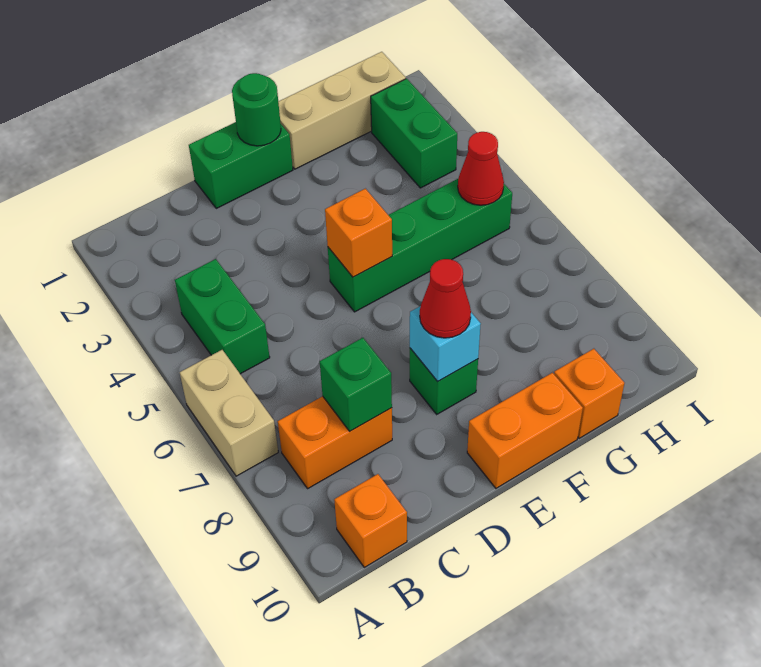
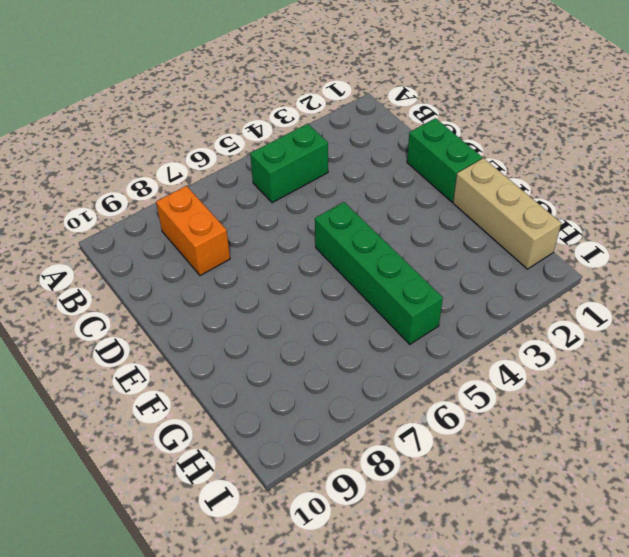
none -> tan 1x2 brick [180,350,278,476]
none -> orange 1x1 brick [334,474,407,567]
none -> green 1x1 brick [410,348,478,414]

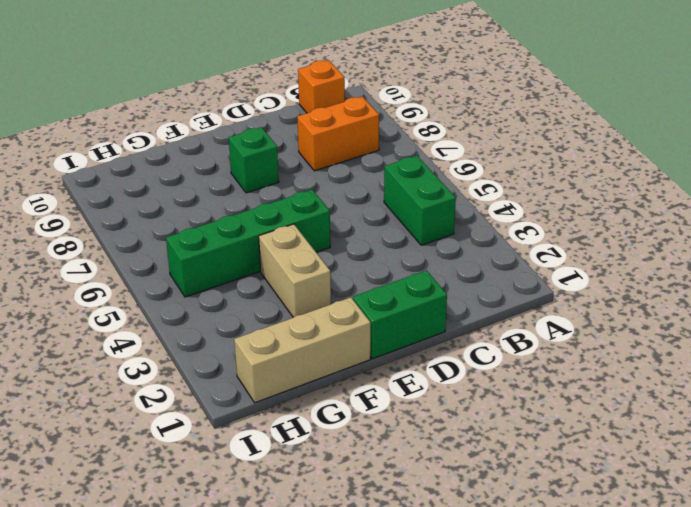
tan 1x2 brick [259,224,331,317] -> tan 1x2 brick moved to [180,350,278,476]
none -> orange 1x2 brick [467,373,583,488]
none -> orange 1x1 brick [554,349,624,438]
none -> green 1x2 brick [371,79,457,188]

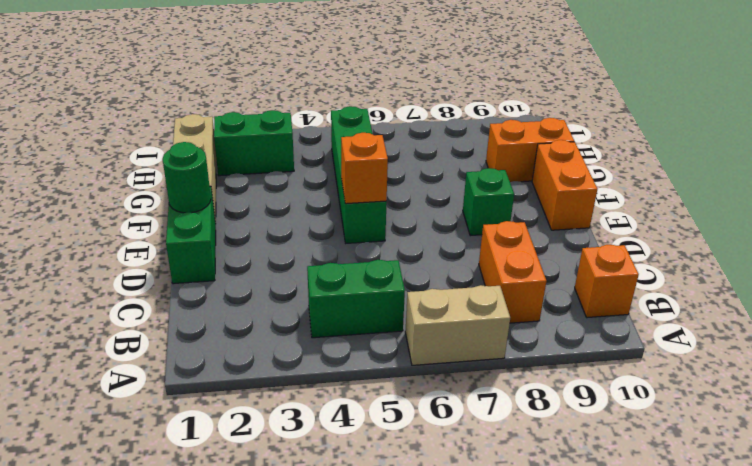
orange 1x2 brick [486,118,574,182] -> orange 1x1 brick [554,349,624,438]
none -> green 1x1 brick [320,338,392,431]
none -> cyan 1x1 brick [410,306,481,381]
none -> red 1x1 cone [458,132,504,205]

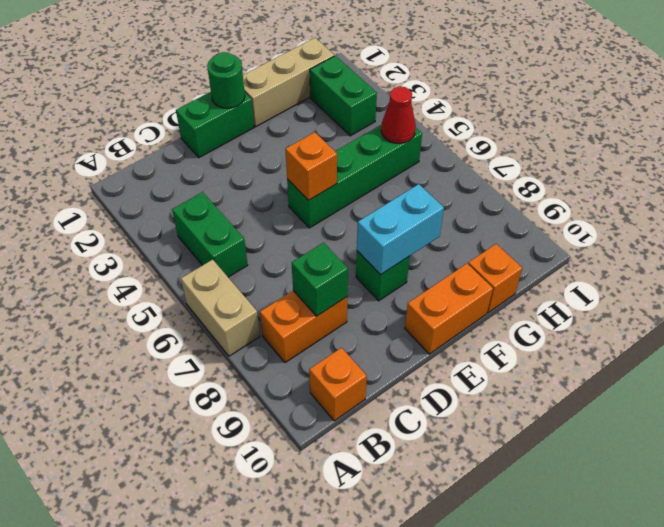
cyan 1x2 brick [357,184,444,275] -> cyan 1x1 brick [410,306,481,381]
none -> red 1x1 cone [420,259,471,338]

